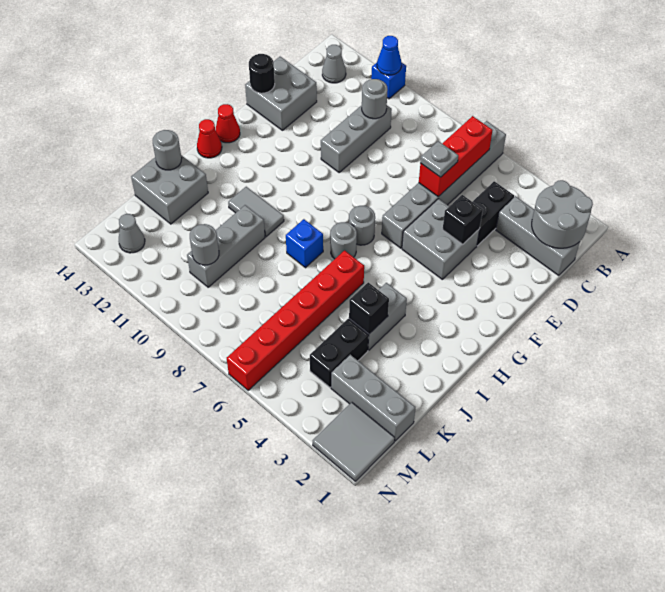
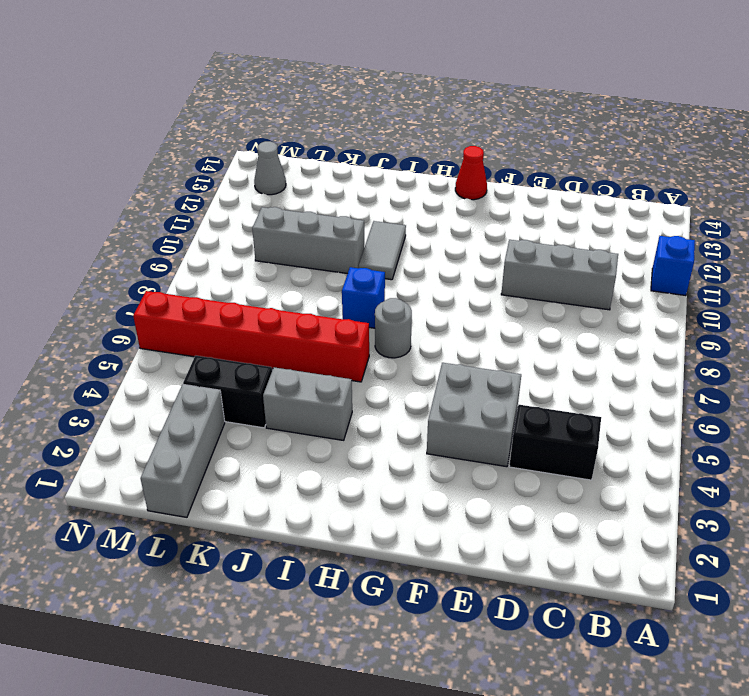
none -> grey 1x6 brick [382,121,506,248]
none -> grey 1x1 cone [322,45,346,83]
none -> grey 1x3 brick [496,196,580,276]
none -> grey 2x2 brick [245,57,317,130]

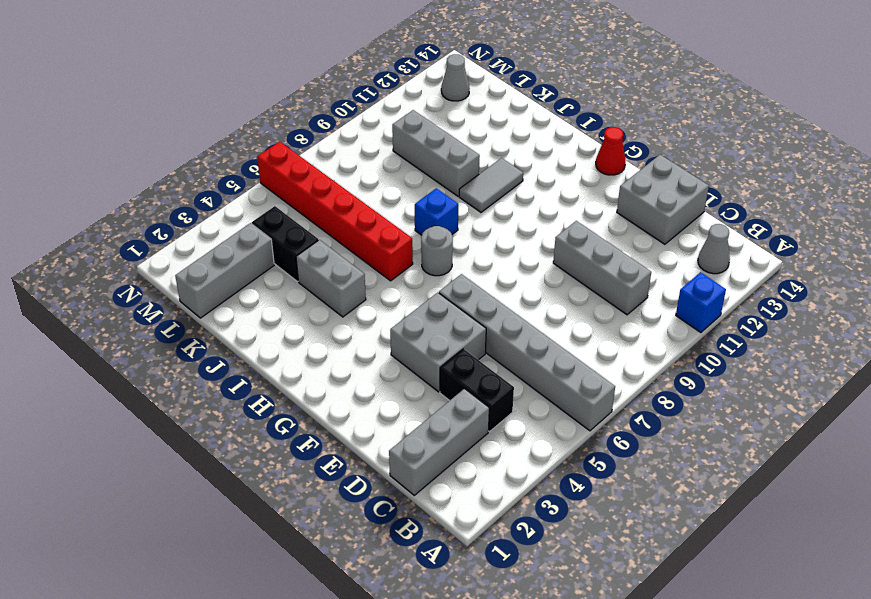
none -> grey 1x1 round brick [349,206,375,245]
none -> red 1x1 cone [197,119,222,158]
none -> grey 2x2 brick [131,155,208,224]
none -> grey 2x2 tile [313,402,395,481]

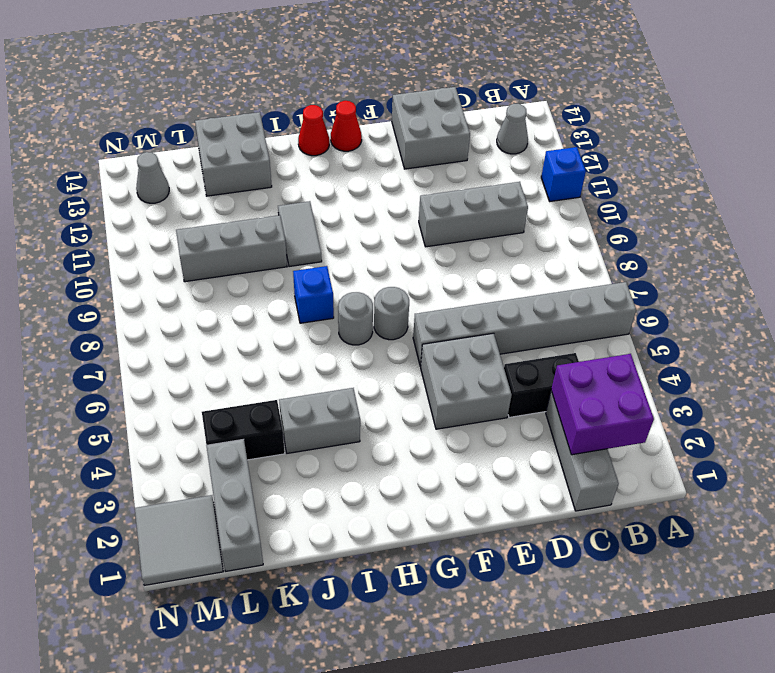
purple 2x2 brick [551,354,654,455] -> grey 2x2 round brick [532,180,593,248]
none -> red 1x6 brick [227,251,364,390]
none -> blue 1x1 cone [377,36,401,75]
none -> red 1x3 brick [419,116,493,197]
none -> grey 1x1 round brick [362,79,388,119]

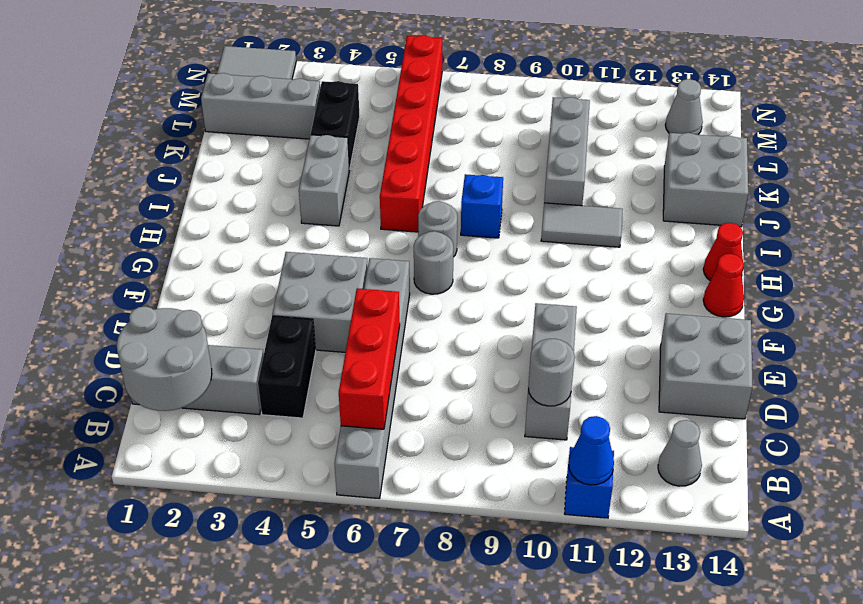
none -> black 1x1 brick [443,195,483,244]
none -> black 1x1 round brick [249,54,275,93]
none -> black 1x1 brick [349,282,389,334]
none -> grey 1x1 round brick [153,130,182,170]

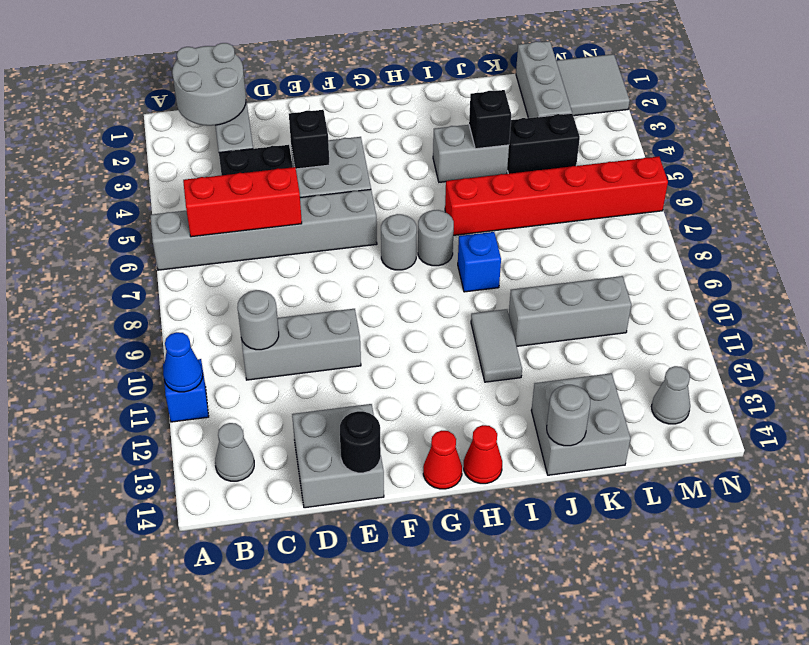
none -> grey 1x1 round brick [190,224,219,265]
none -> grey 1x1 plate [420,141,458,177]

